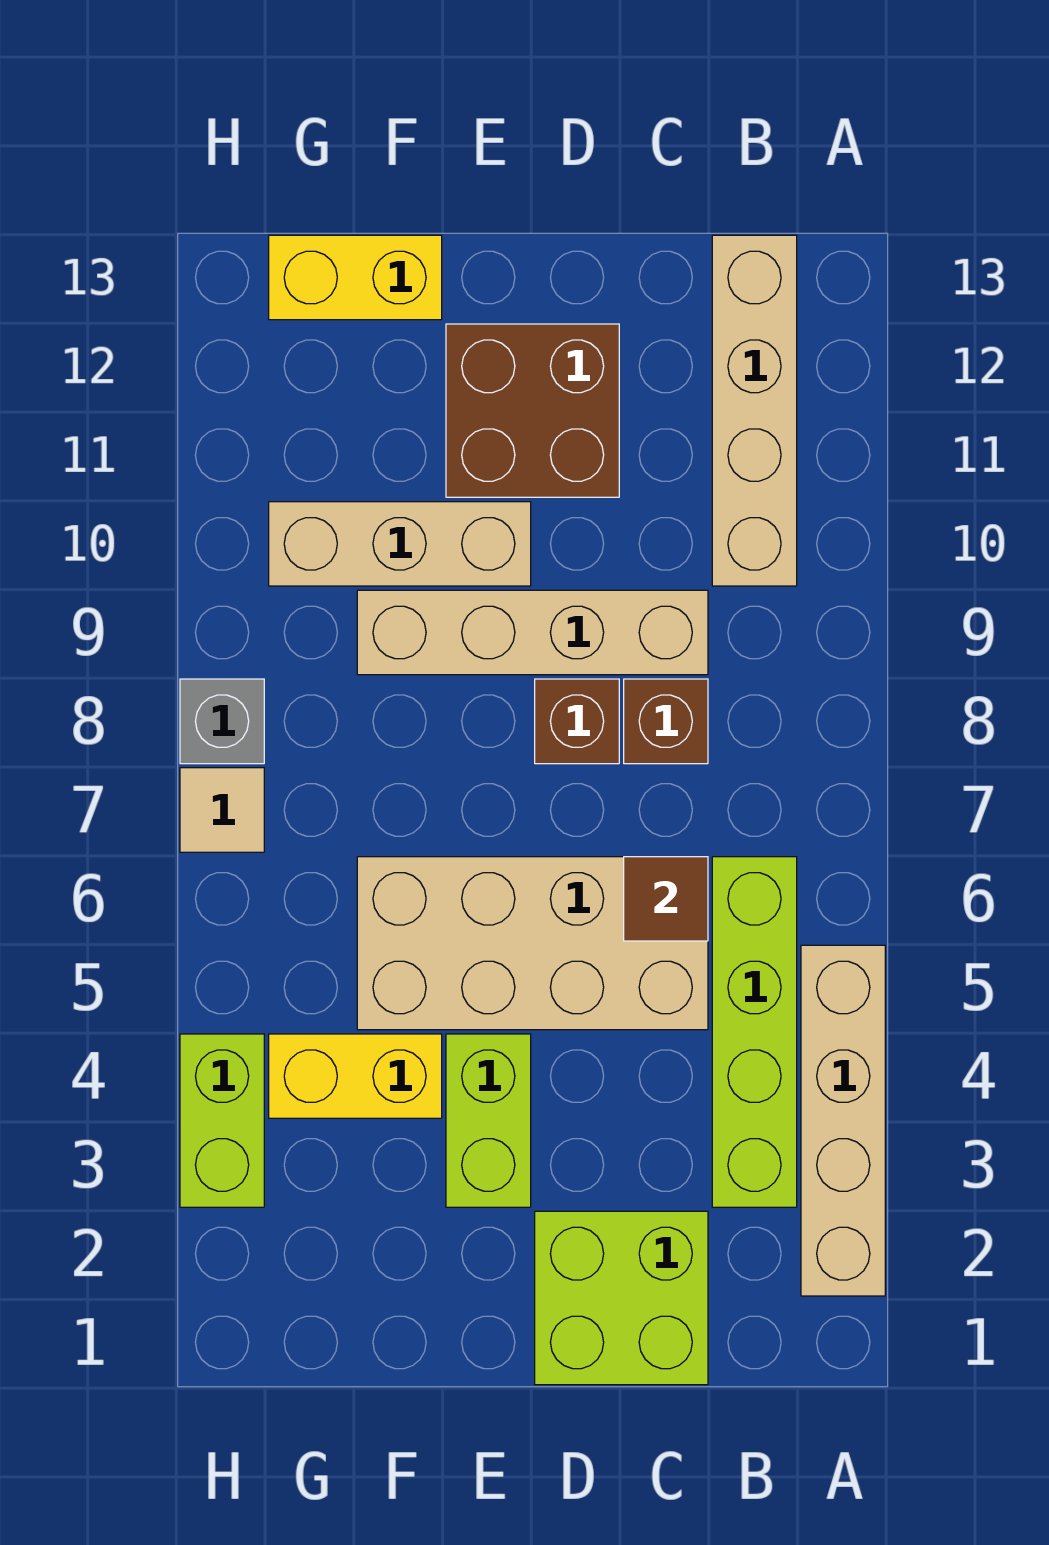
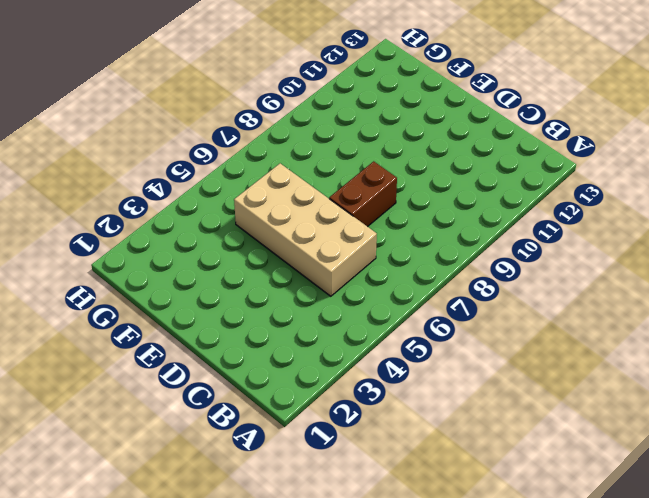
brown 1x2 brick [329,161,397,227] -> brown 1x1 brick [535,679,619,764]
none -> tan 1x4 brick [801,945,885,1296]
none -> lime 1x4 brick [712,857,797,1207]
none -> tan 1x4 brick [712,235,797,586]

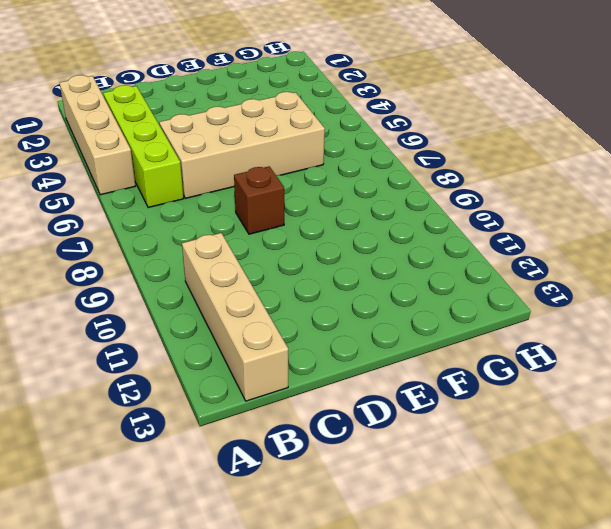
none -> lime 2x2 brick [535,1211,708,1385]
none -> brown 1x1 brick [624,679,708,764]
none -> tan 1x4 brick [357,590,708,675]

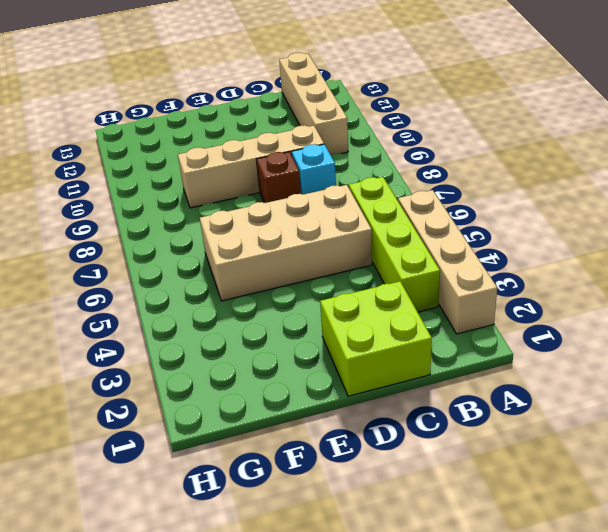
cyan 1x1 brick [292,144,336,194] -> brown 1x1 brick [624,679,708,764]
none -> brown 2x2 brick [446,324,619,497]
none -> lime 1x2 brick [446,1034,531,1207]
none -> tan 1x3 brick [269,502,531,586]

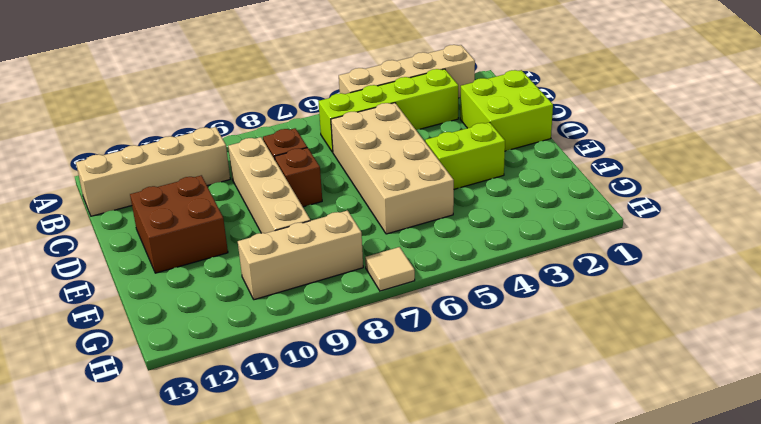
tan 1x3 brick [238,211,363,300] -> tan 1x3 brick turned to [269,502,531,586]
none -> yellow 1x2 brick [269,1034,442,1118]
none -> yellow 1x2 brick [269,235,442,320]
none -> lime 1x2 brick [180,1034,264,1207]

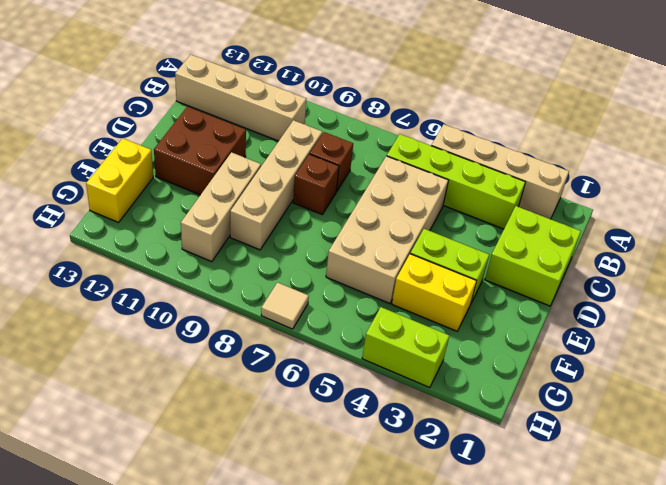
yellow 1x2 brick [392,254,476,331] -> yellow 1x2 brick turned to [269,1034,442,1118]
none -> grey 1x1 brick [180,679,264,764]
none -> brown 1x1 tile [624,857,708,941]

